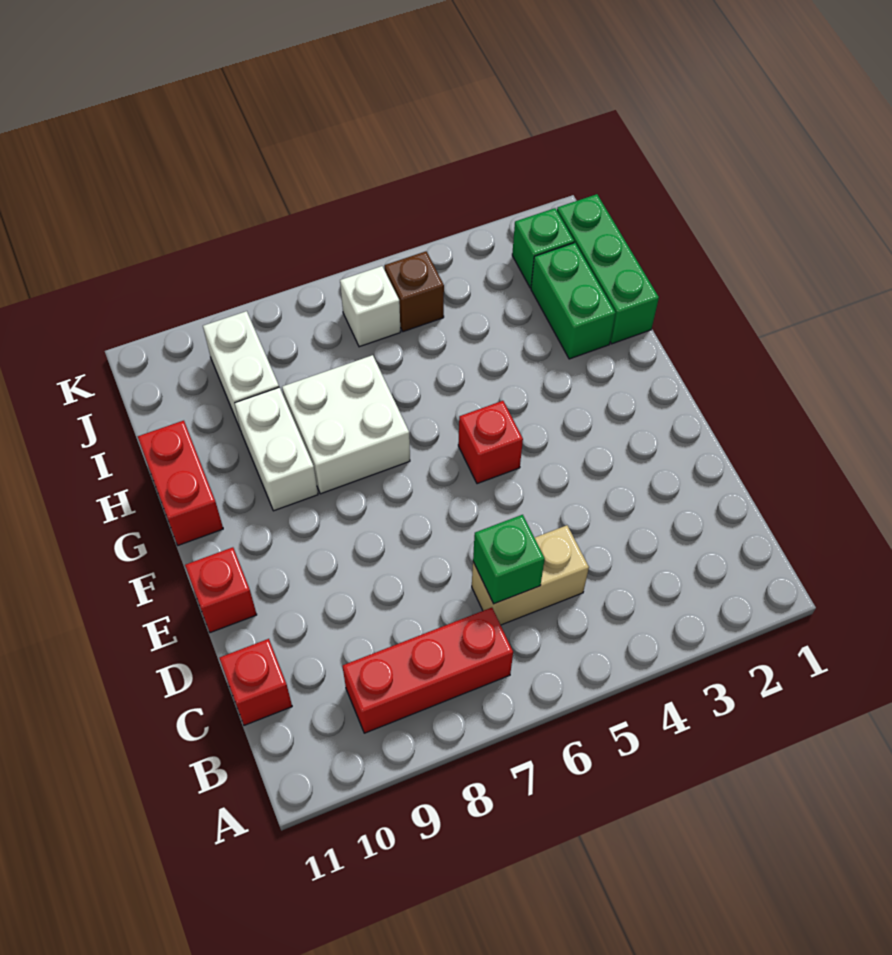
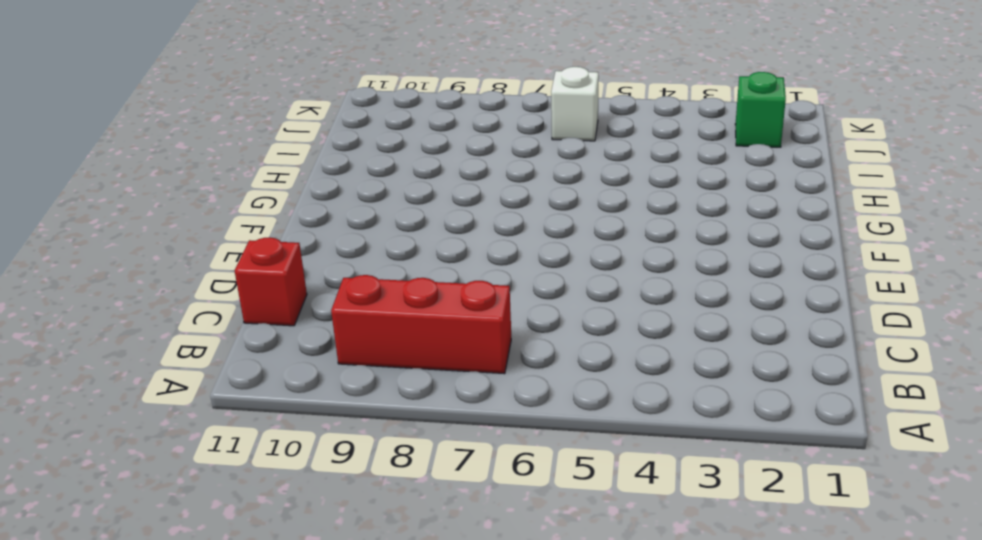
none -> tan 1x2 brick [472,525,589,625]
none -> red 1x1 brick [185,547,257,633]
none -> red 1x1 brick [458,401,523,484]

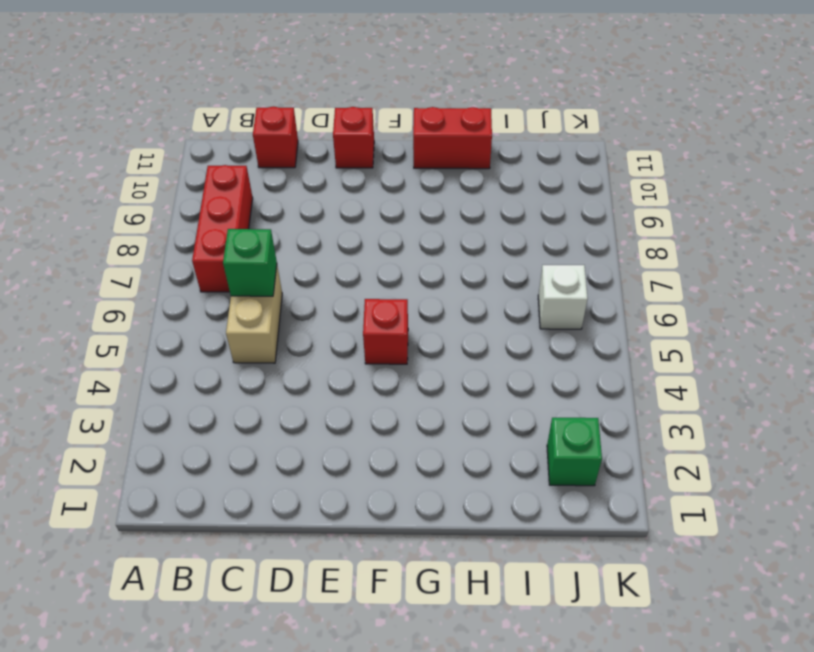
none -> white 2x2 brick [282,355,410,494]
none -> white 1x2 brick [235,387,318,511]
none -> green 1x3 brick [557,194,659,344]

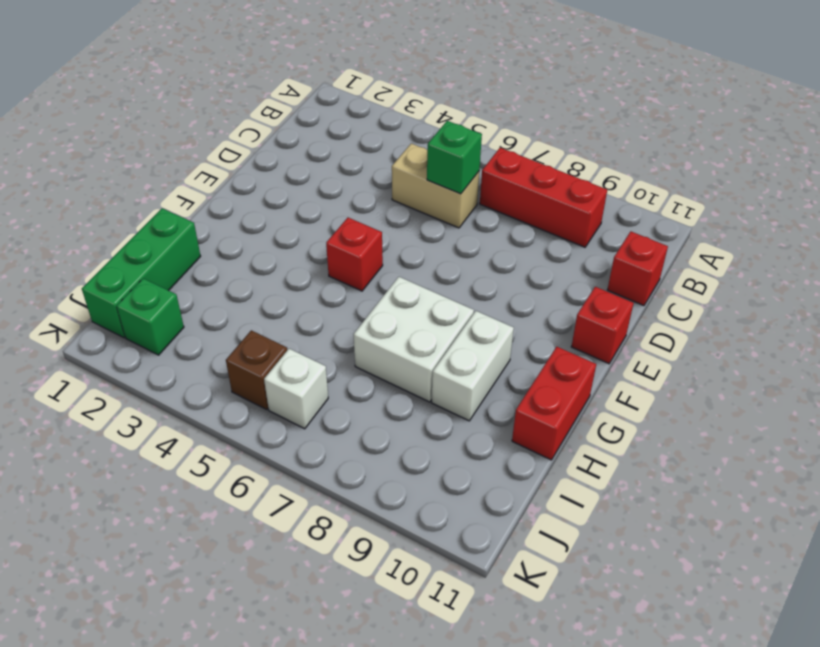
none -> green 1x2 brick [531,243,616,359]
none -> white 1x2 brick [203,311,279,430]

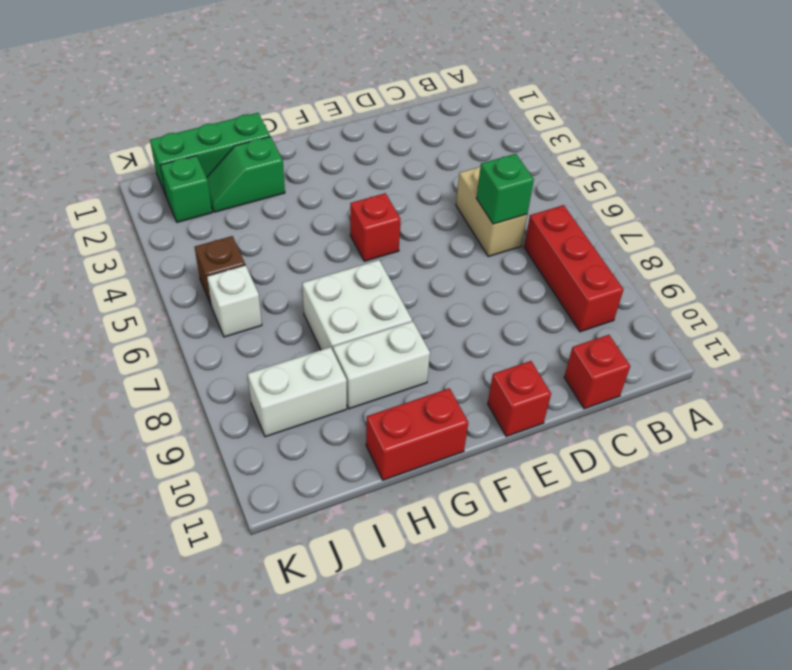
green 1x2 slope [207,137,285,212] -> green 1x2 brick [531,243,616,359]

